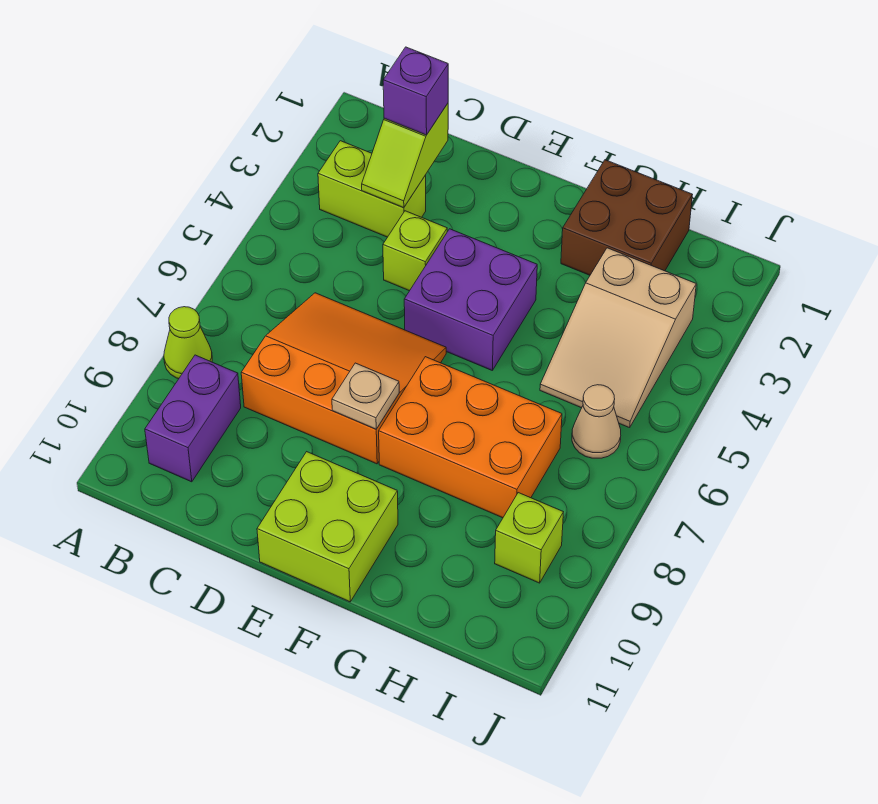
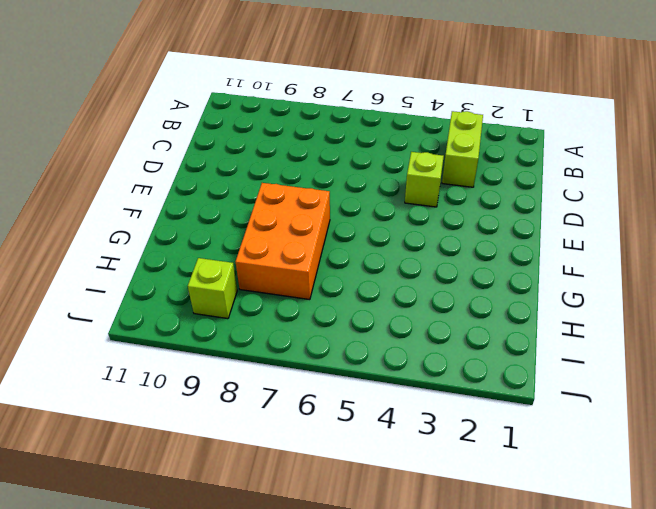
none -> lime 1x1 cone [164,307,212,379]
none -> purple 1x2 brick [145,355,241,482]
none -> orange 3x3 slope [241,293,446,464]

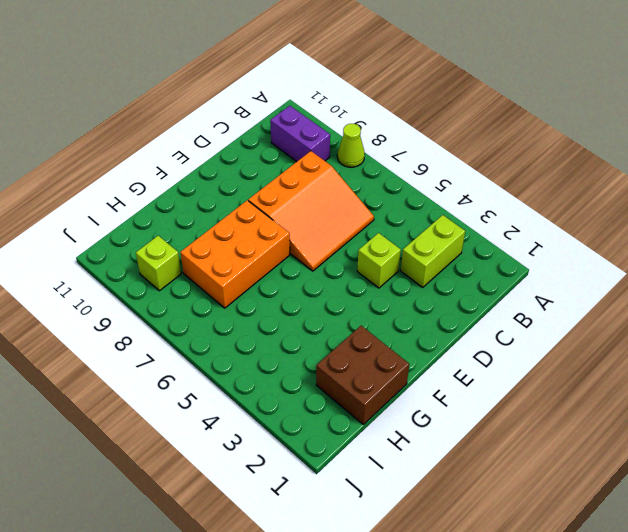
none -> purple 2x2 brick [404,229,537,370]
none -> lime 2x2 brick [257,452,398,602]
none -> tan 2x3 slope [540,248,696,428]

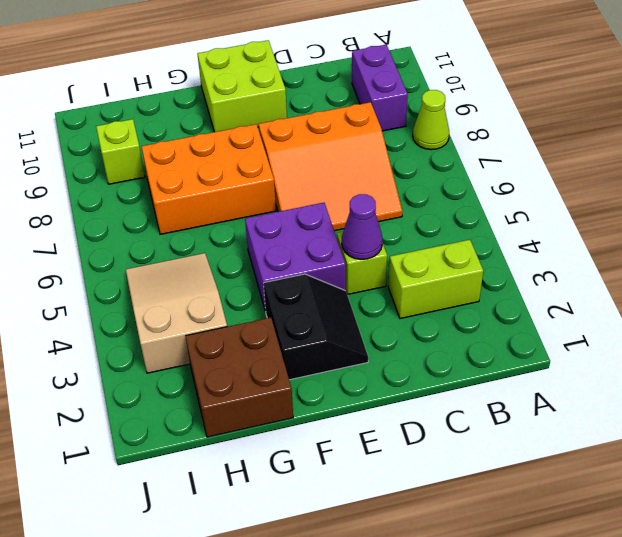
purple 1x1 cone [342,194,383,259] -> none
black 2x2 slope [264,274,368,380] -> none
none -> tan 1x1 cone [572,385,621,458]
none -> lime 1x2 slope [362,104,448,208]
none -> tan 1x1 plate [332,363,399,429]

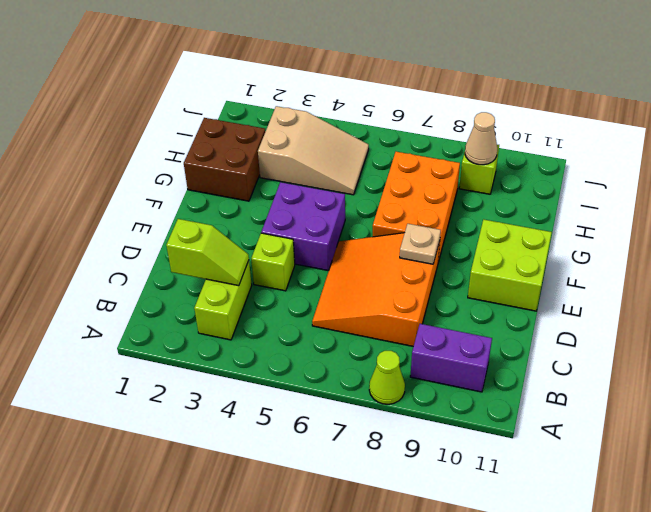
tan 1x1 cone [465,112,497,165] -> tan 1x1 cone moved to [572,385,621,458]
none -> purple 1x1 brick [383,47,448,135]

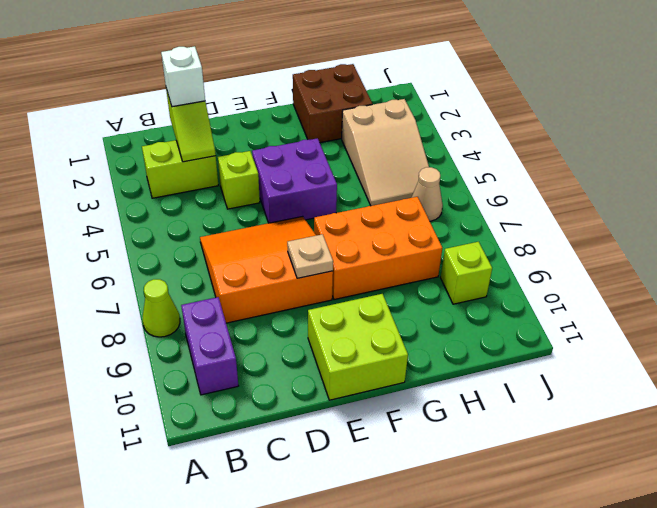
white 1x1 brick [161,46,205,107] -> purple 1x1 brick [383,47,448,135]

